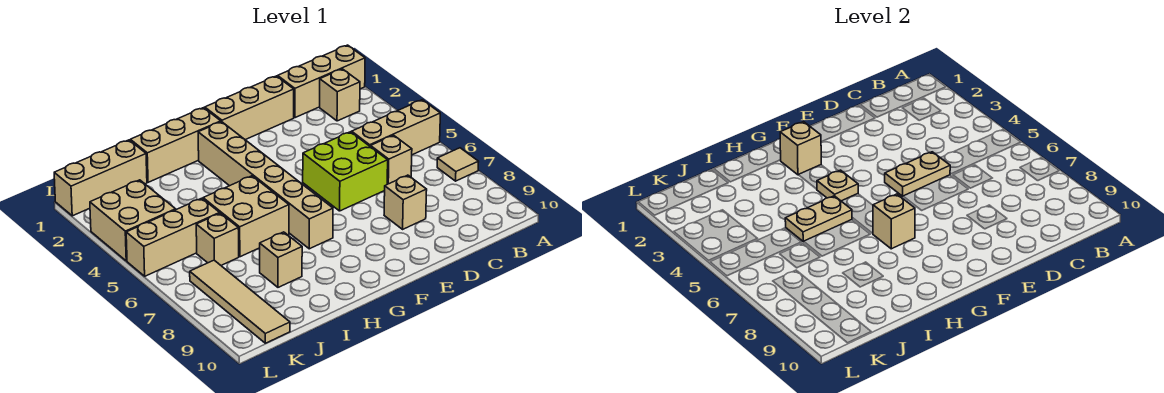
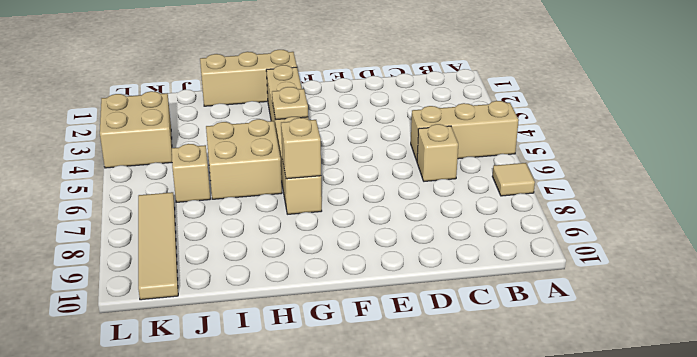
none -> tan 1x3 brick [278,45,365,118]
none -> tan 1x1 brick [320,69,360,121]
none -> tan 1x3 brick [205,76,294,140]

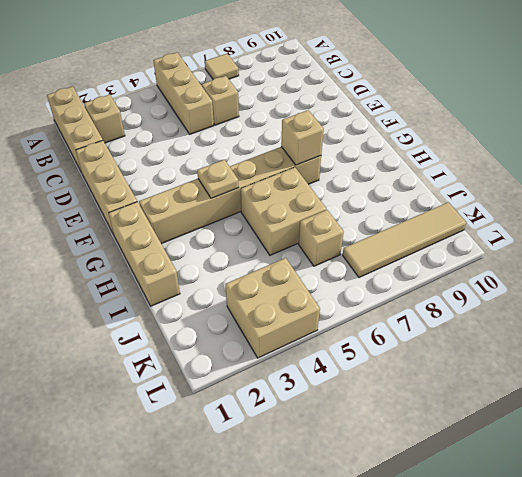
none -> lime 2x2 brick [303,132,388,211]
none -> tan 1x1 brick [384,175,427,229]
none -> tan 1x1 brick [260,232,302,287]

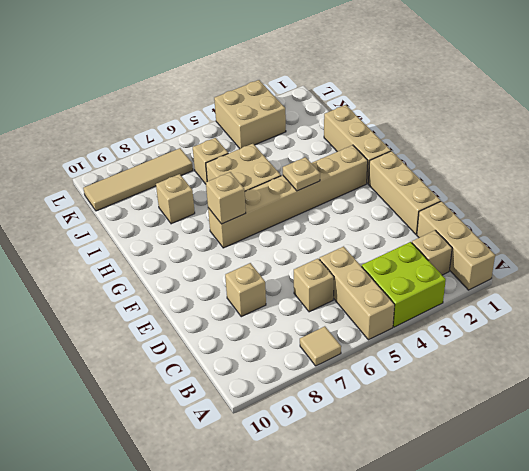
lime 2x2 brick [362,242,446,327] -> lime 2x2 brick moved to [303,132,388,211]
none -> tan 1x3 brick [54,140,147,216]
none -> tan 1x3 brick [126,198,220,276]
none -> tan 1x2 plate [885,152,950,196]

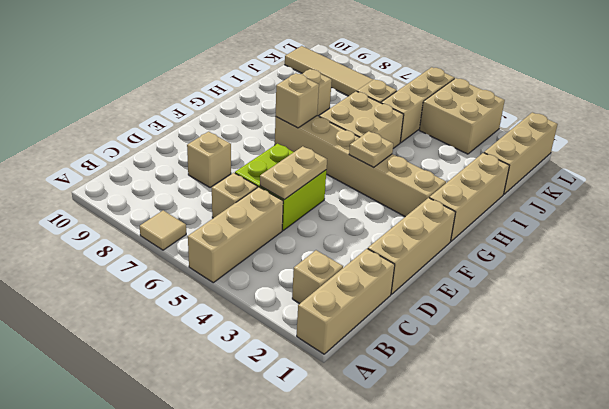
none -> tan 1x1 brick [780,122,821,175]
none -> tan 1x2 plate [785,196,852,242]

